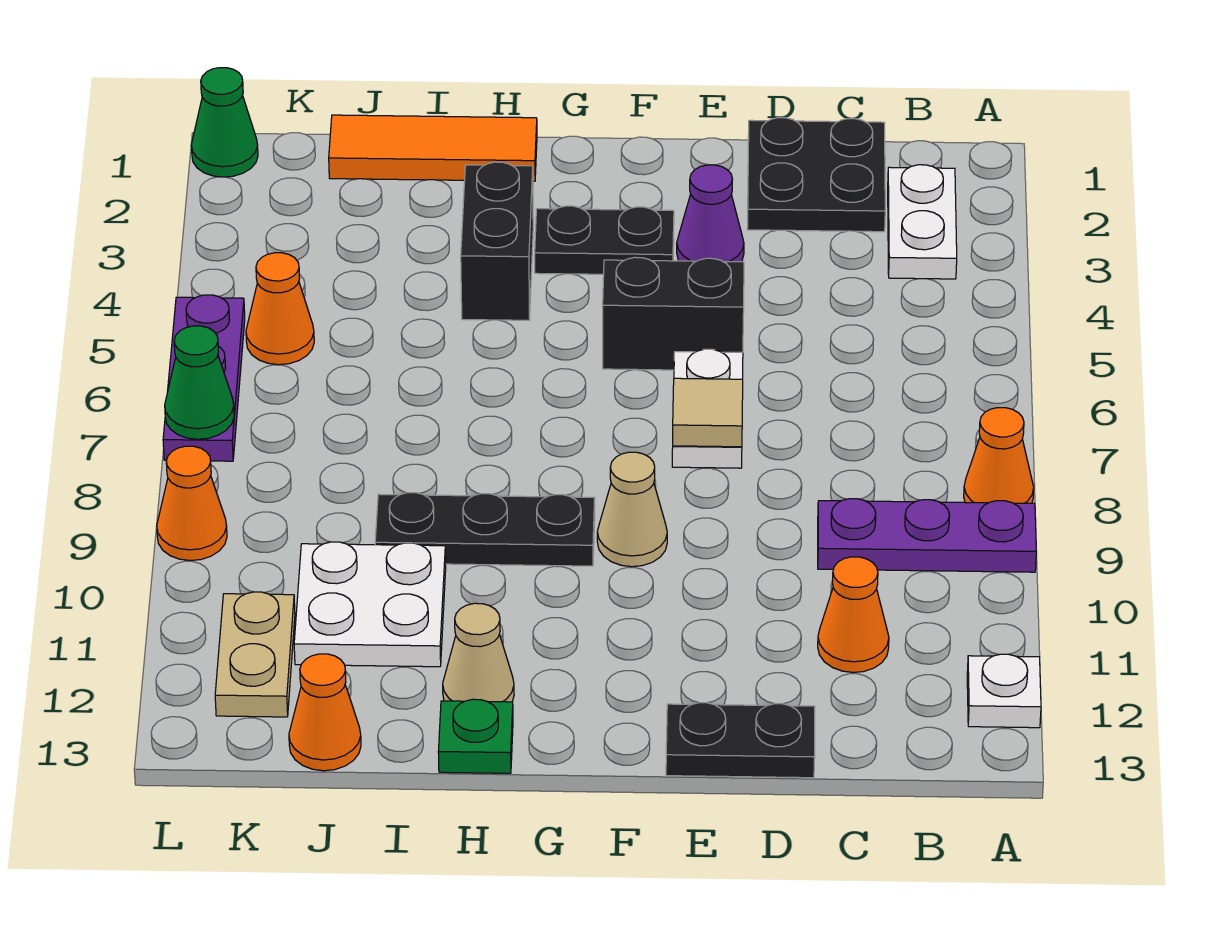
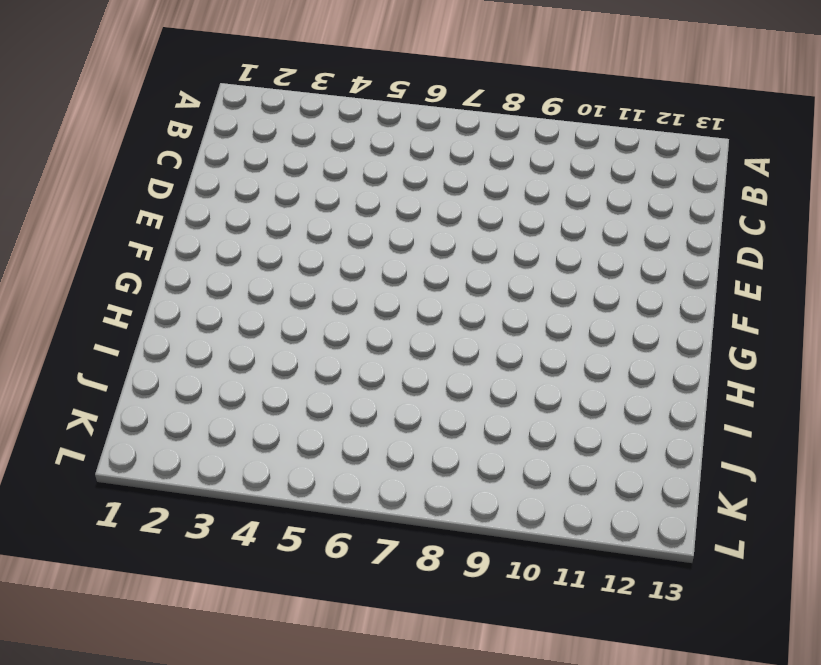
none -> orange 1x1 cone [964,408,1034,503]
none -> purple 1x3 plate [818,499,1036,572]
none -> white 1x1 plate [967,654,1041,728]

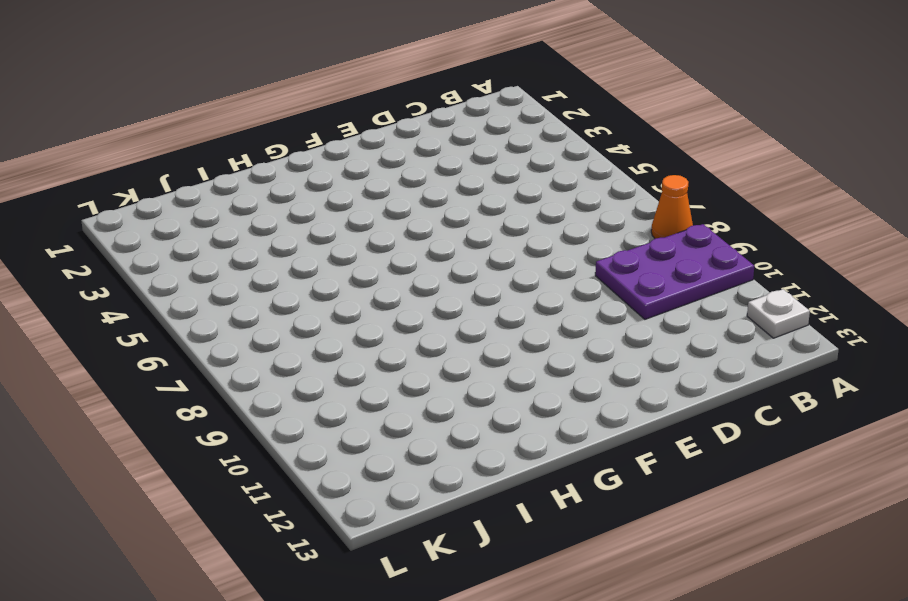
purple 2x3 plate [595,224,754,319] -> purple 1x3 plate [818,499,1036,572]
none -> white 1x2 plate [888,165,957,279]
none -> black 2x2 plate [747,118,885,232]
none -> orange 1x1 cone [818,557,889,673]

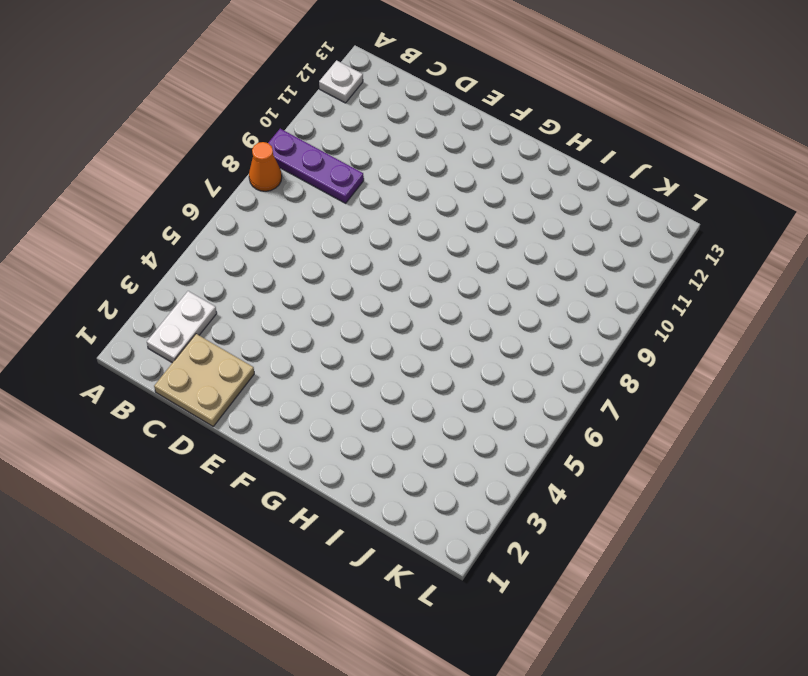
tan 2x2 plate [154,334,254,426] -> black 2x2 plate [747,118,885,232]
none -> orange 1x1 cone [818,557,889,673]
none -> black 1x2 plate [666,703,815,778]
none -> purple 1x1 cone [677,165,744,262]

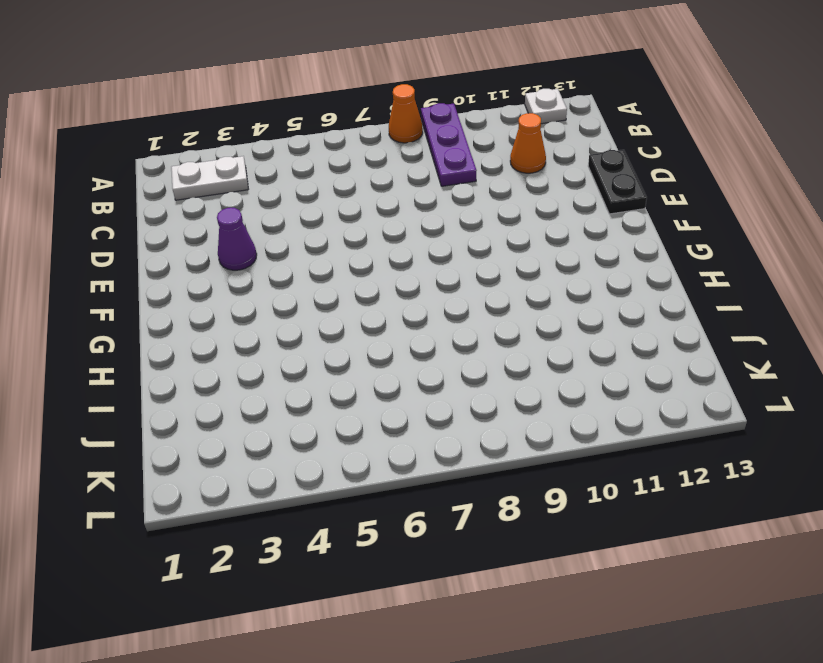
none -> black 2x2 plate [747,118,885,232]
none -> black 1x2 brick [603,257,744,370]
none -> white 1x2 plate [672,349,743,468]

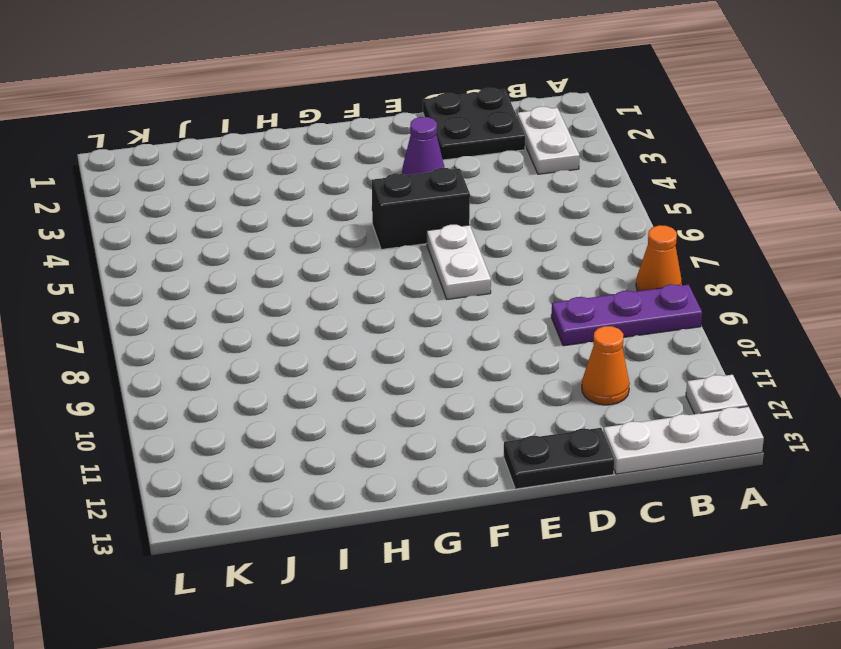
white 1x3 plate [603,407,764,474] -> none
none -> black 1x2 plate [535,206,674,274]
none -> tan 1x1 cone [597,452,667,567]
none -> black 1x3 plate [375,493,595,566]

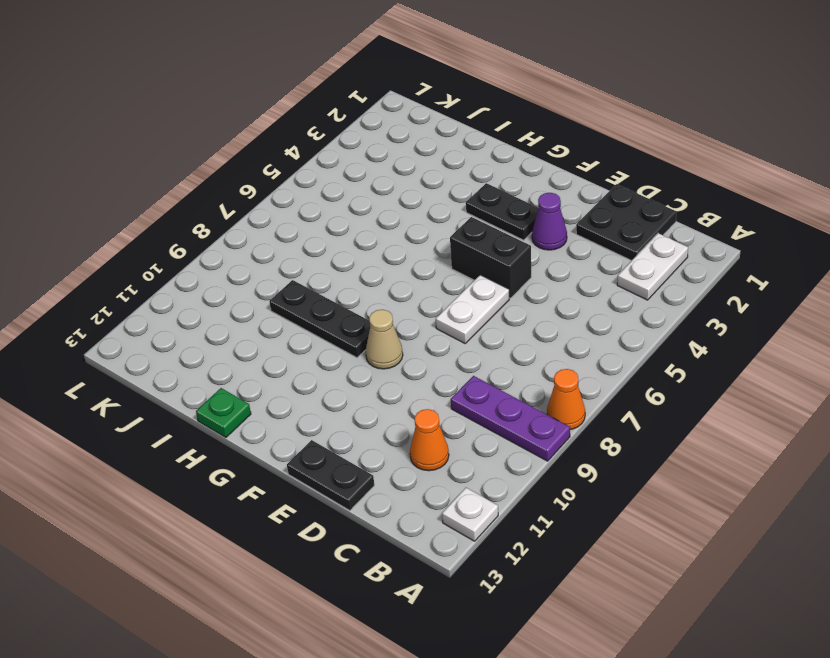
none -> orange 1x3 tile [329,115,537,181]
none -> black 1x2 brick [461,162,533,320]
none -> tan 1x1 cone [443,603,514,702]

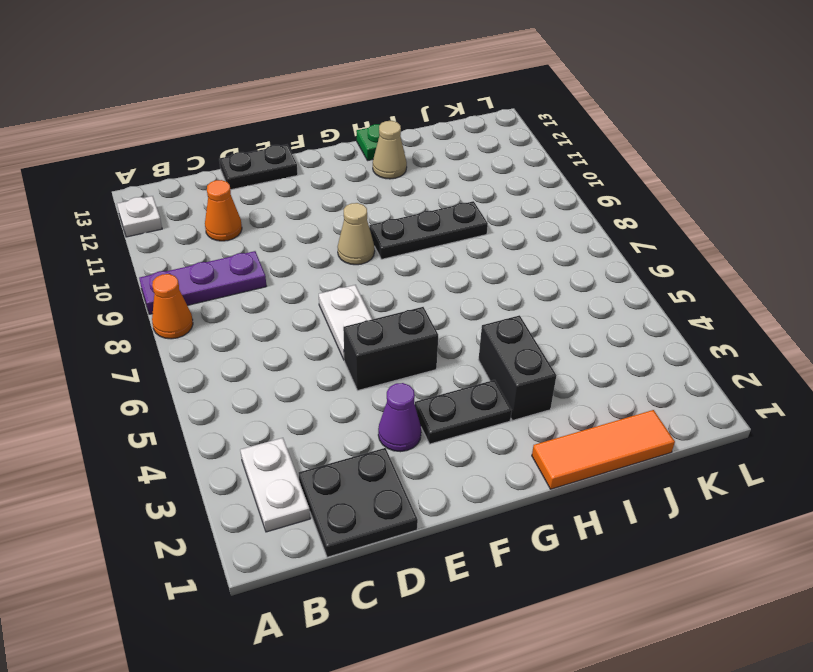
none -> white 2x2 plate [294,542,446,667]
none -> orange 1x1 cone [289,654,361,771]
none -> orange 1x1 cone [246,253,314,365]

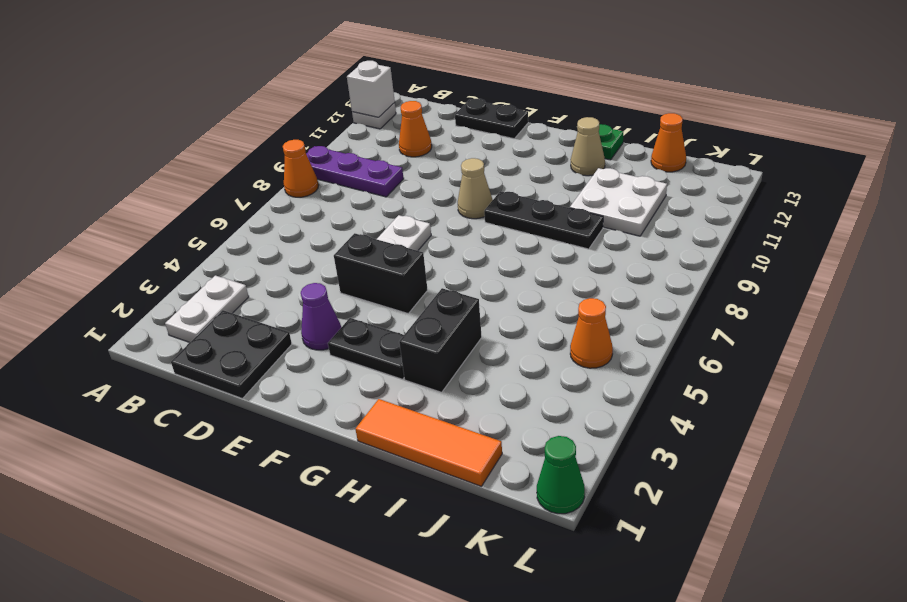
white 1x1 brick [347,61,395,117] -> none
none -> tan 1x2 plate [215,592,295,717]
none -> purple 1x3 plate [163,295,245,461]
none -> orange 1x1 cone [157,446,227,561]

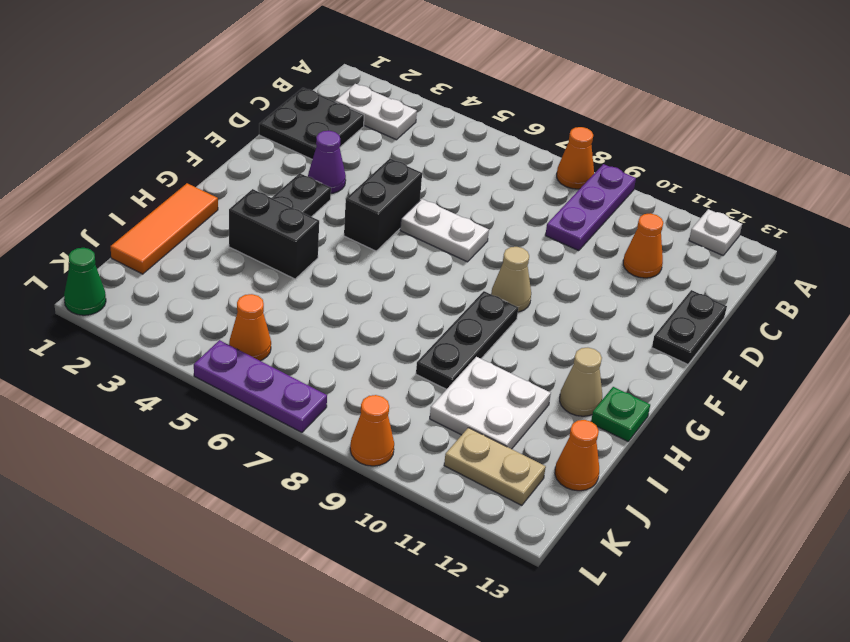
none -> tan 1x1 tile [673,378,743,447]
none -> green 1x1 cone [165,326,234,439]

